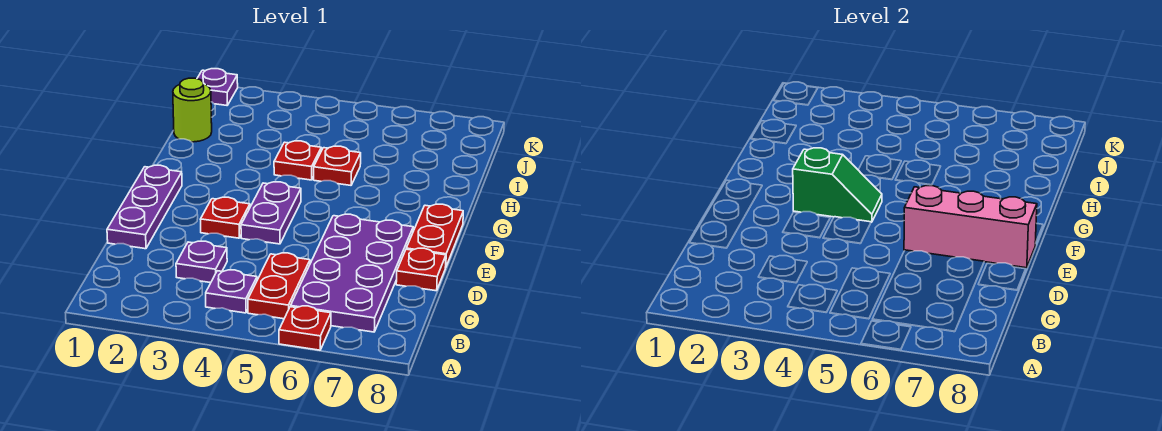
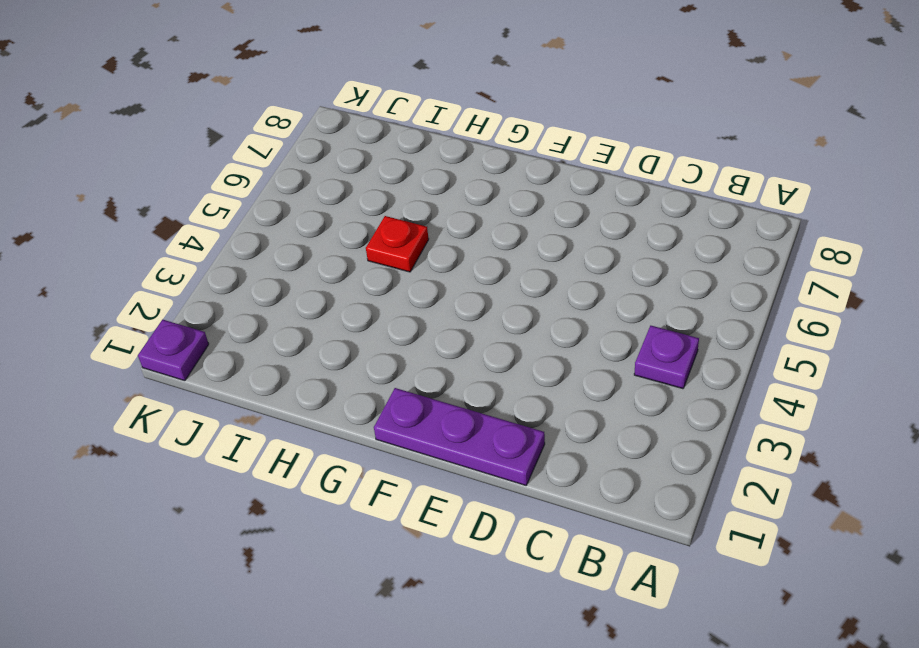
none -> red 1x1 plate [279,306,331,350]
none -> red 1x2 plate [248,253,310,319]
none -> purple 2x4 plate [291,214,413,332]

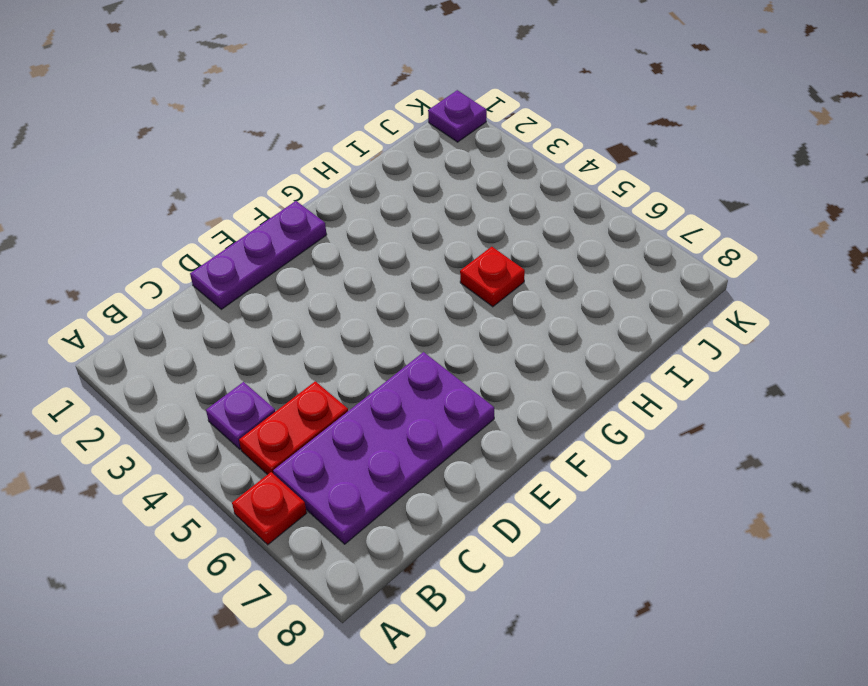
none -> purple 1x1 plate [176,241,227,283]
none -> red 1x1 plate [396,248,446,291]
none -> red 1x1 plate [200,197,250,238]

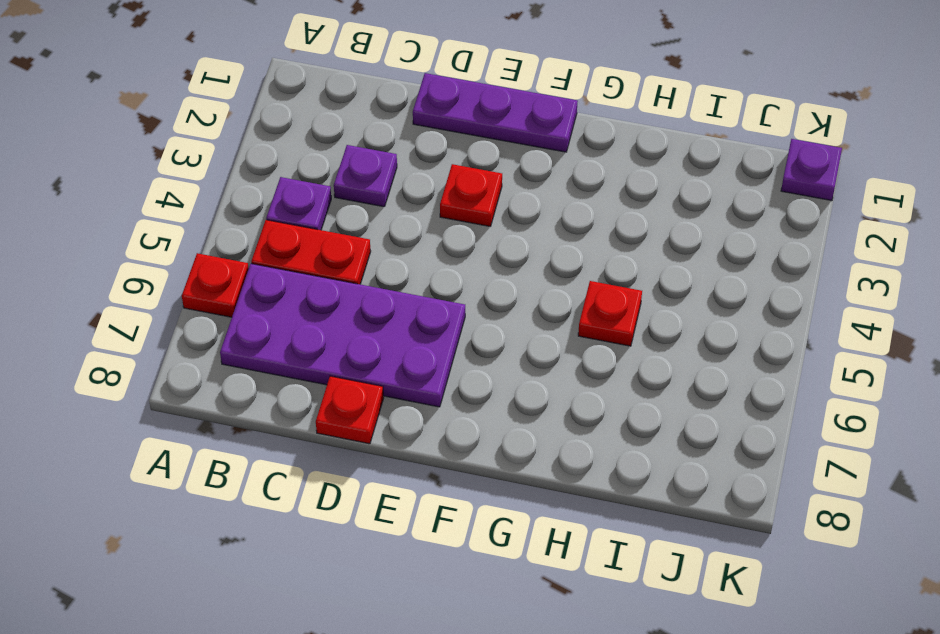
none -> purple 1x2 plate [241,182,301,244]
none -> red 1x2 plate [406,204,463,268]
none -> red 1x1 plate [274,141,321,180]

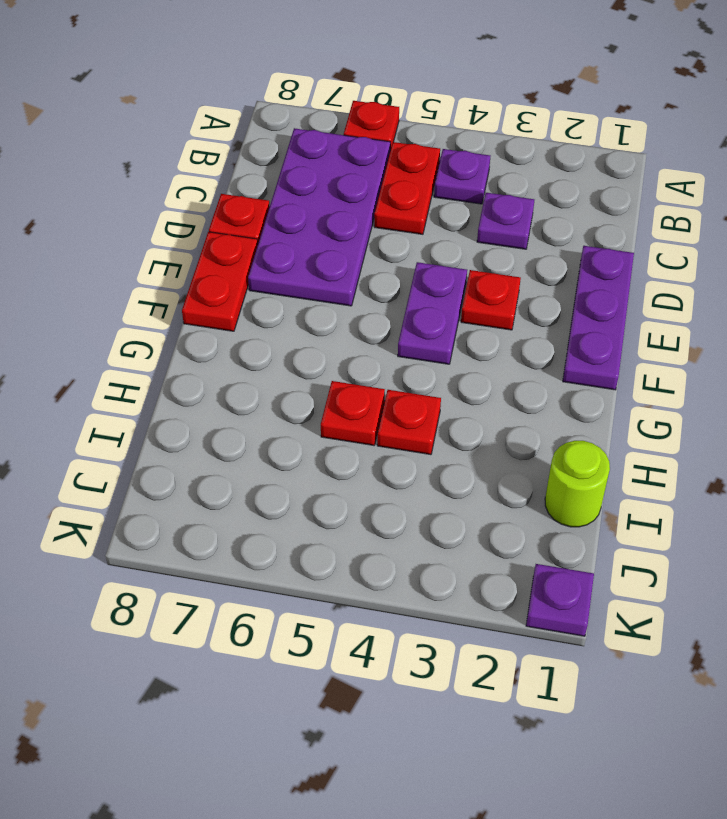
none -> pink 1x3 brick [904,186,1037,268]
none -> green 1x2 slope [793,148,882,222]

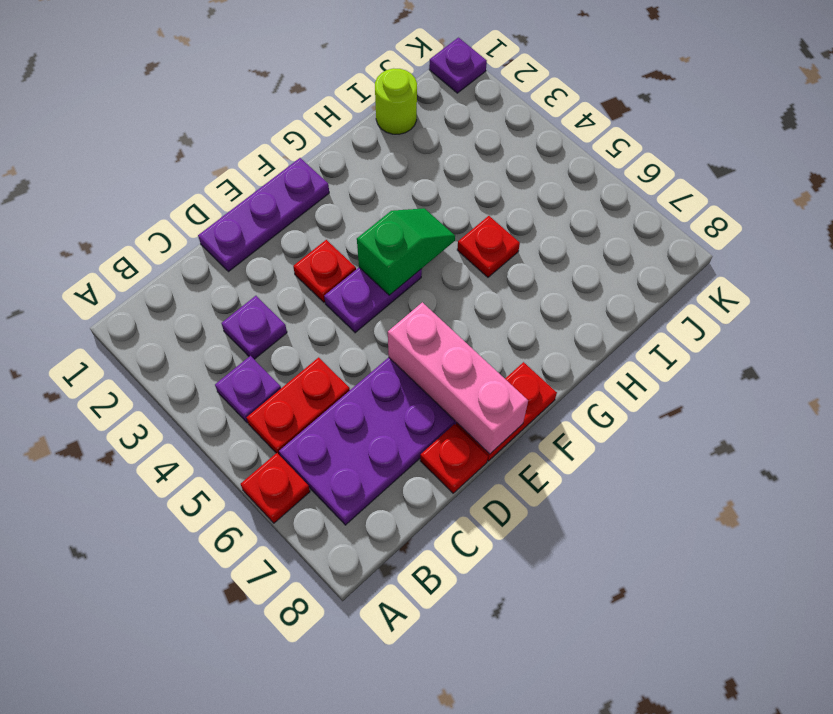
green 1x2 slope [357,208,455,295] -> green 1x2 slope turned to [793,148,882,222]
none -> red 1x1 plate [274,141,321,180]

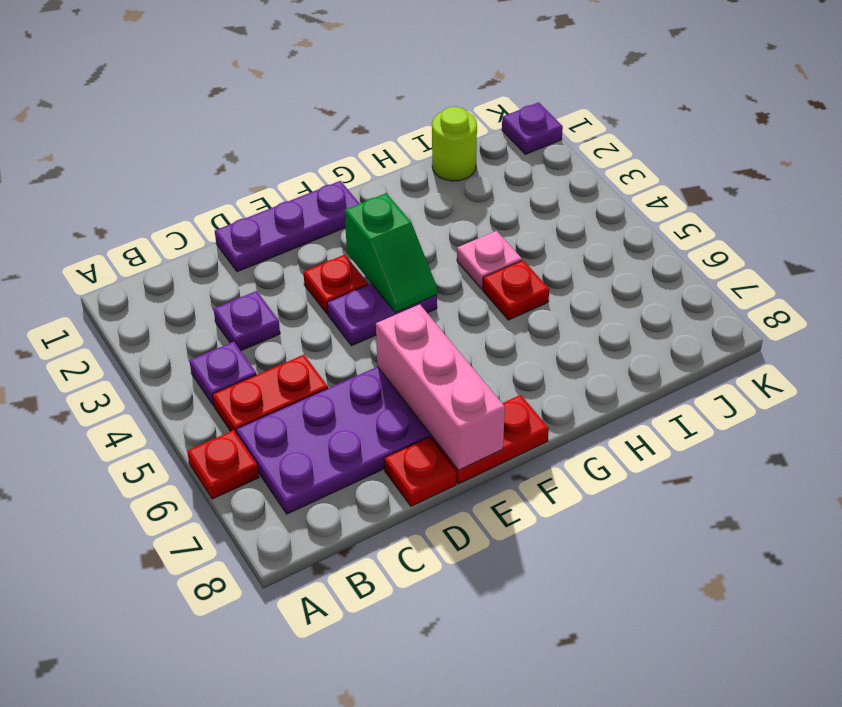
pink 1x1 plate [457,231,522,289] -> red 1x1 plate [274,141,321,180]

